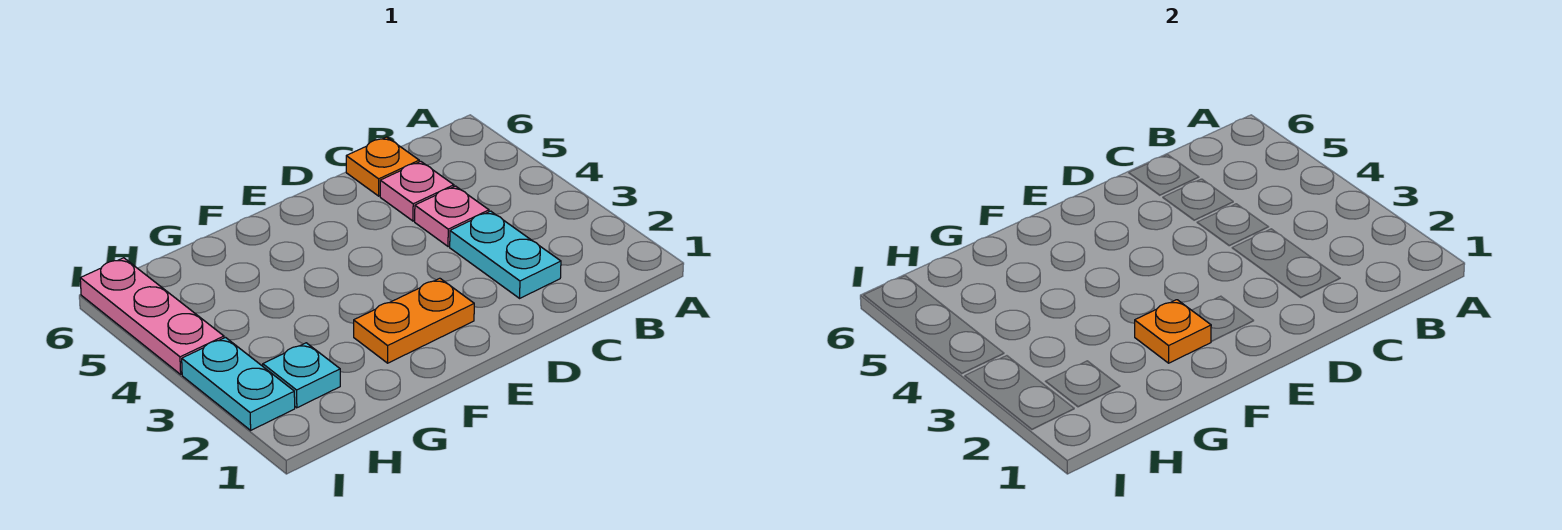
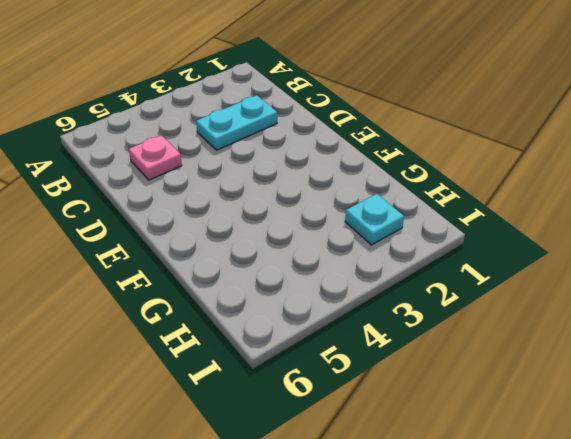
none -> pink 1x1 plate [415,186,489,247]
none -> orange 1x1 plate [346,137,419,196]

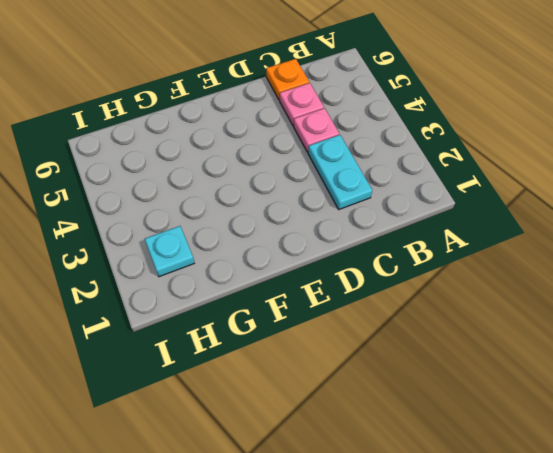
none -> orange 1x2 plate [354,278,474,363]
none -> cyan 1x2 plate [182,338,295,430]

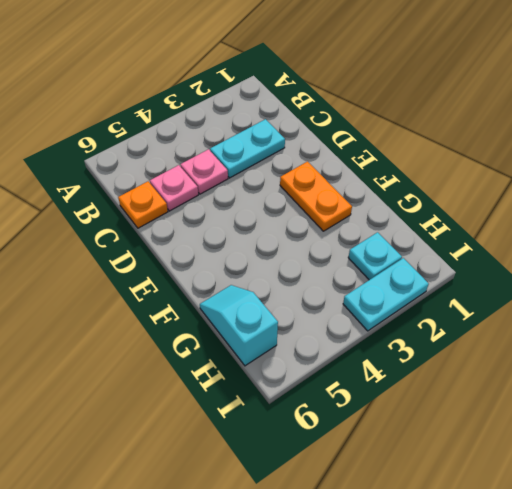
cyan 1x2 slope [200,285,278,366] -> none
none -> pink 1x3 plate [80,258,224,374]
none -> orange 1x1 plate [1135,300,1211,363]

